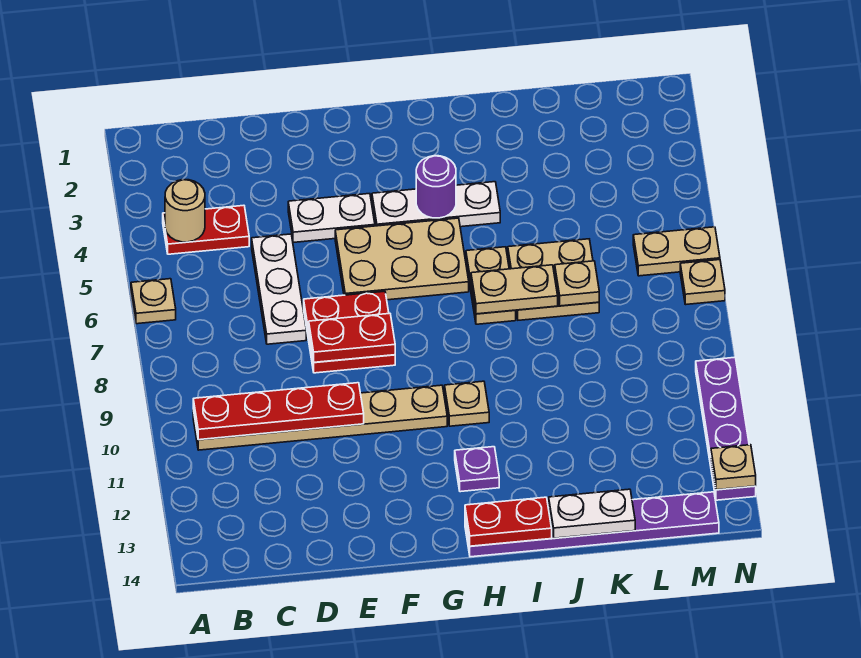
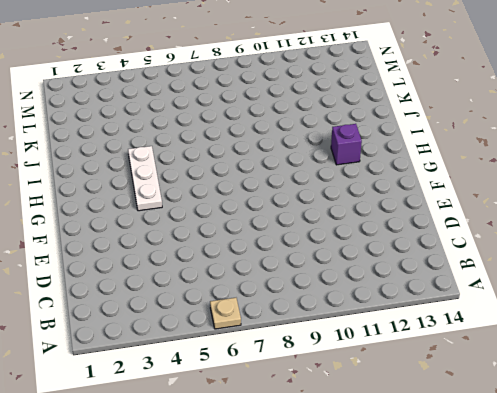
purple 1x1 brick [331,124,362,165] -> purple 1x1 plate [455,447,499,492]
none -> red 1x2 plate [163,205,249,254]
none -> tan 1x6 plate [193,385,447,450]
none -> white 1x3 plate [252,234,306,344]

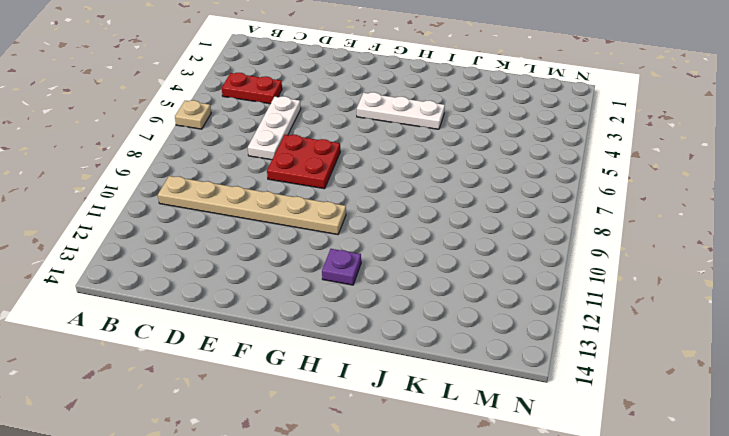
none -> white 1x2 plate [288,194,375,243]
none -> tan 2x3 plate [335,218,469,300]
none -> tan 1x1 plate [445,381,489,426]

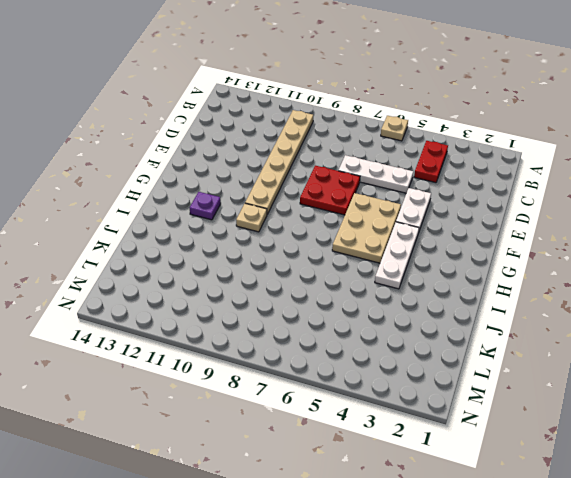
none -> purple 1x6 plate [465,492,719,557]
none -> tan 1x2 plate [466,247,516,324]
none -> tan 2x2 plate [508,239,599,320]

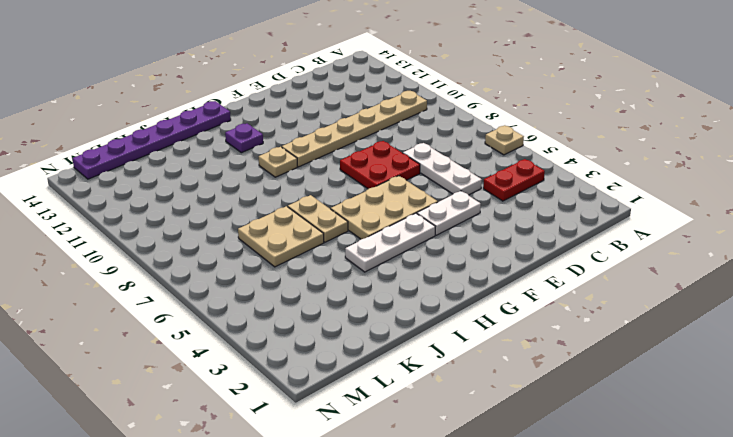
none -> tan 1x2 plate [633,227,720,276]
none -> tan 1x1 plate [680,260,725,305]
none -> purple 1x4 plate [696,357,756,500]

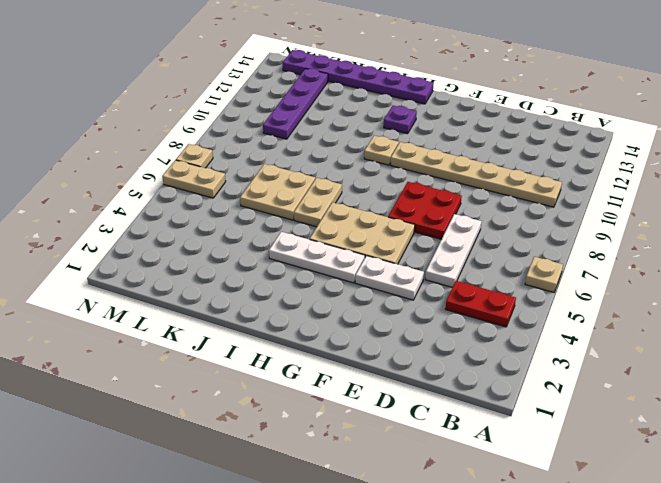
purple 1x4 plate [263,69,328,139] -> purple 1x4 plate moved to [696,357,756,500]
none -> tan 1x1 round brick [165,180,205,242]
none -> red 1x4 plate [193,383,364,440]
none -> red 1x2 plate [309,313,395,362]

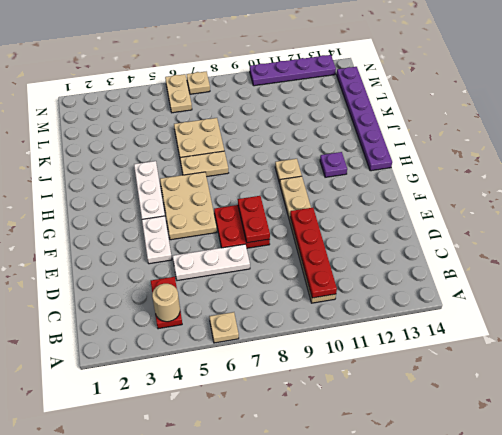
none -> purple 1x1 round brick [416,156,456,218]
none -> red 1x2 plate [465,497,552,546]
none -> tan 1x2 plate [471,265,558,314]

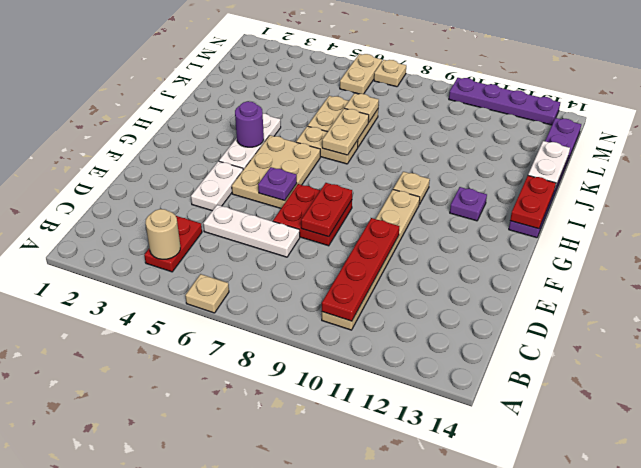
purple 1x1 plate [258,167,297,201] -> none
none -> tan 1x1 plate [711,445,756,490]

